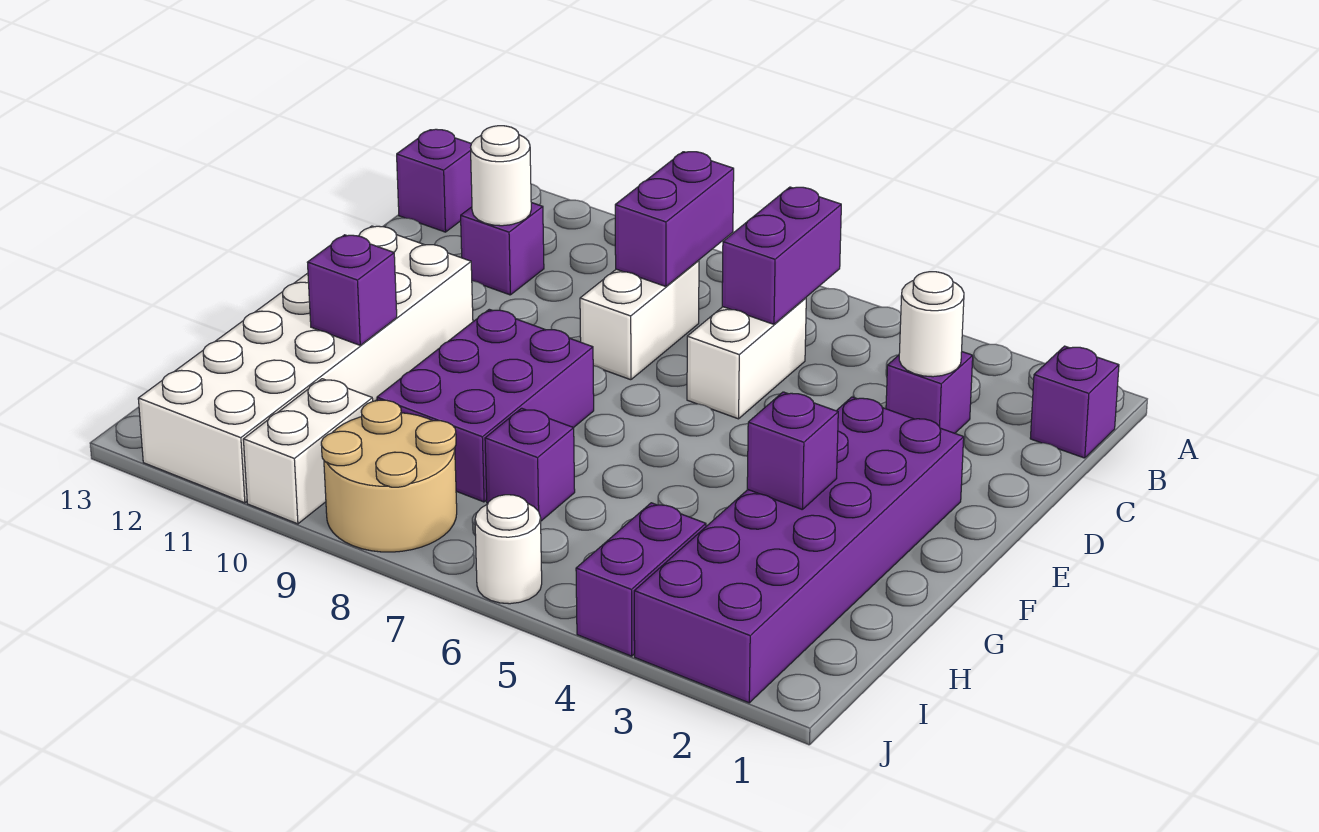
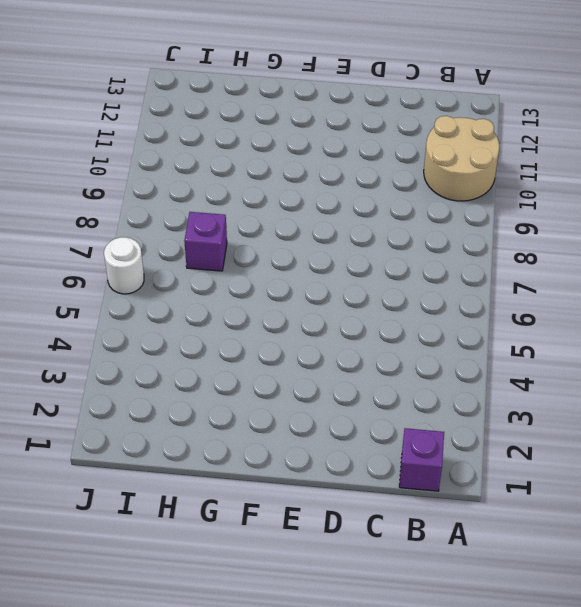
tan 2x2 round brick [424,116,499,201] -> tan 2x2 round brick moved to [321,400,457,552]
none -> purple 1x1 brick [397,129,472,232]
none -> purple 1x1 brick [886,352,973,433]
none -> white 1x2 brick [687,298,806,419]

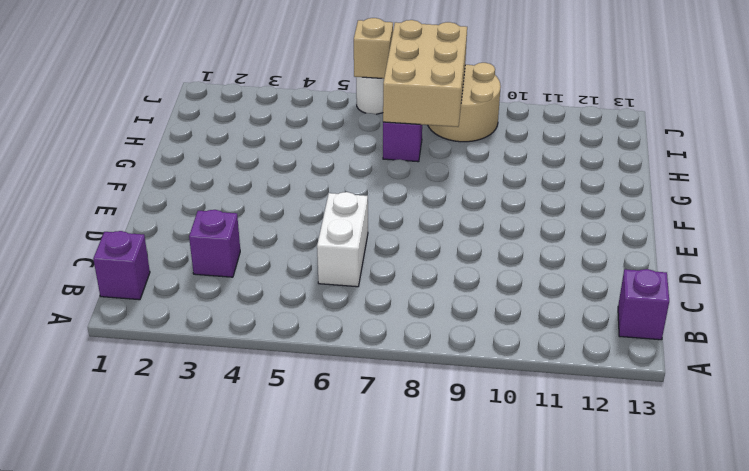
tan 2x3 brick [383,20,467,127] -> none
tan 1x1 brick [354,18,393,79] -> none
none -> white 1x2 brick [580,260,699,380]
none -> purple 1x1 brick [461,203,544,295]
none -> purple 2x6 brick [634,397,964,703]

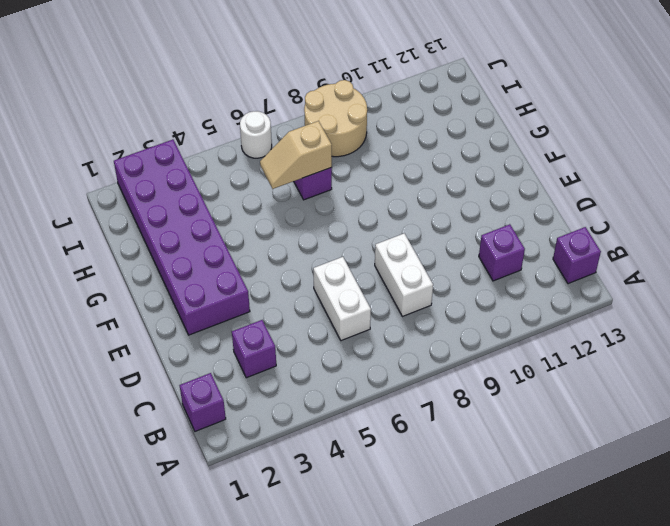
tan 1x2 slope [260,121,332,189] -> none
none -> white 2x6 brick [138,226,473,503]
none -> purple 2x3 brick [377,309,594,502]
none -> purple 1x2 brick [576,503,706,656]

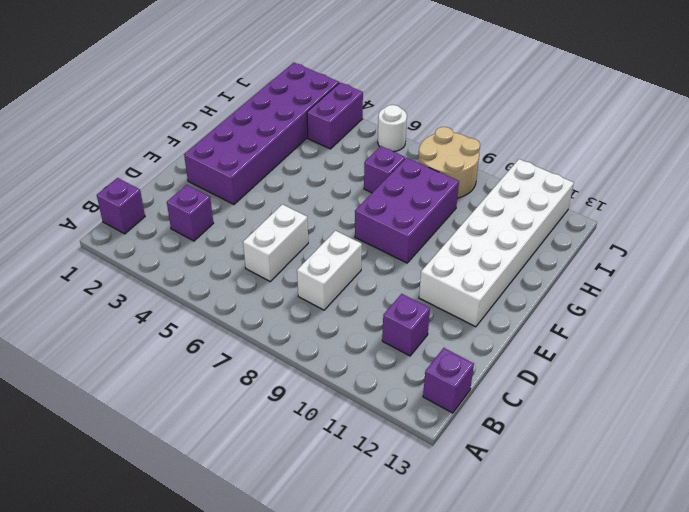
none -> white 1x2 brick [243,379,373,524]
none -> purple 1x2 brick [722,187,841,324]
none -> purple 1x2 brick [615,152,734,287]

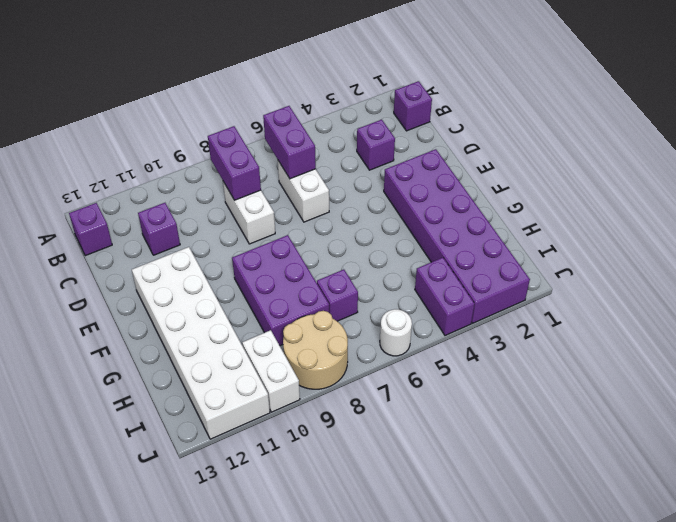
none -> white 1x1 round brick [899,272,964,377]
none -> white 1x1 round brick [471,126,531,226]
none -> purple 1x1 brick [747,392,838,509]

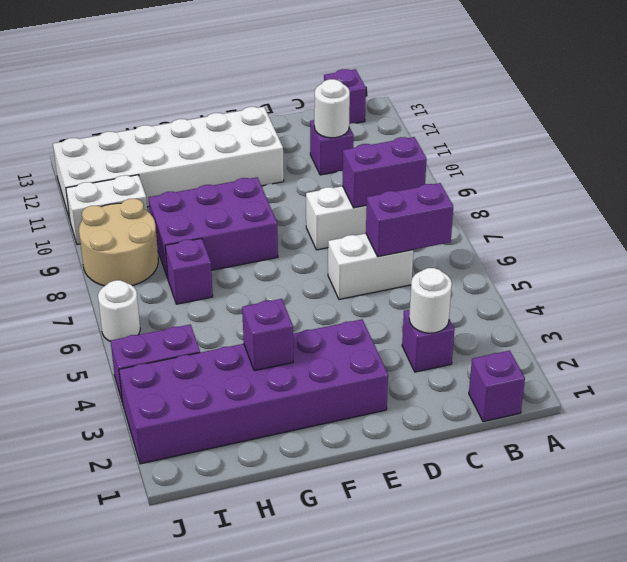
none -> purple 1x1 brick [307,235,397,345]

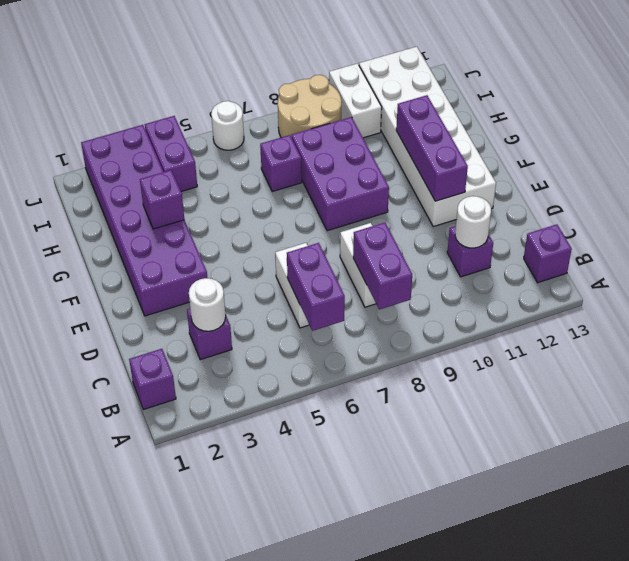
purple 1x3 brick [396,95,468,201] -> purple 1x1 brick [307,235,397,345]

